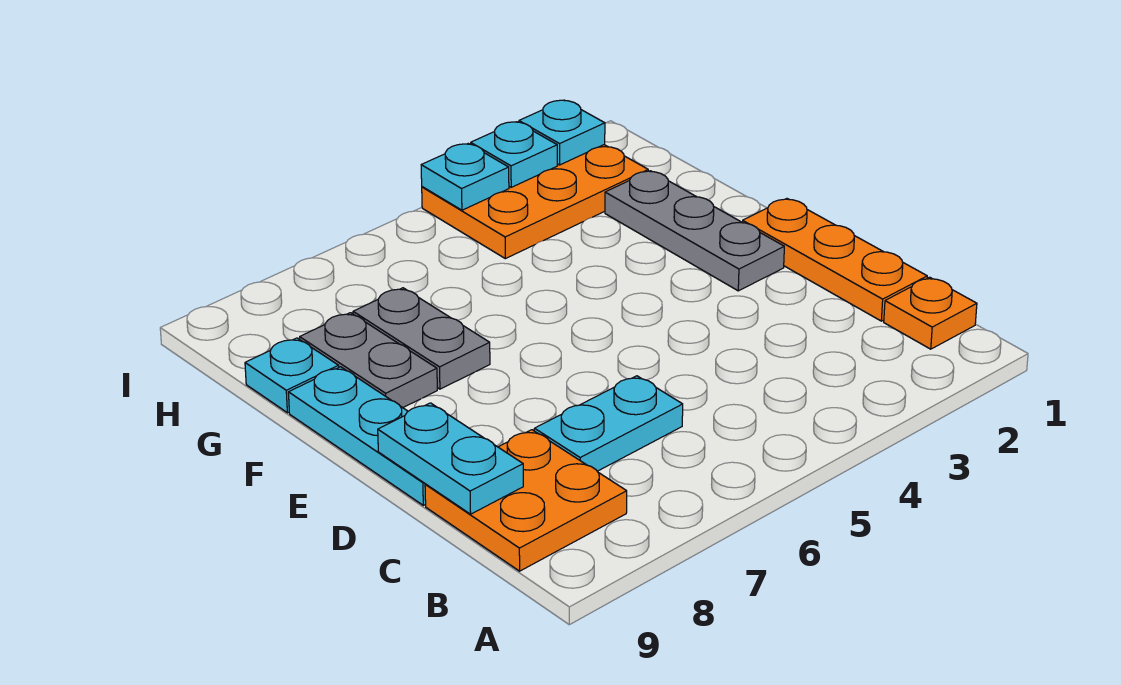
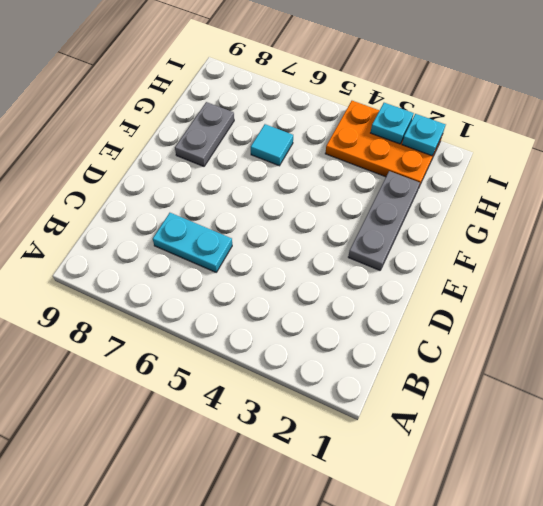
cyan 1x1 tile [251,124,293,166] -> none
none -> orange 1x1 plate [884,277,977,349]
none -> orange 2x2 plate [425,430,627,571]
none -> orange 1x3 plate [742,199,927,321]

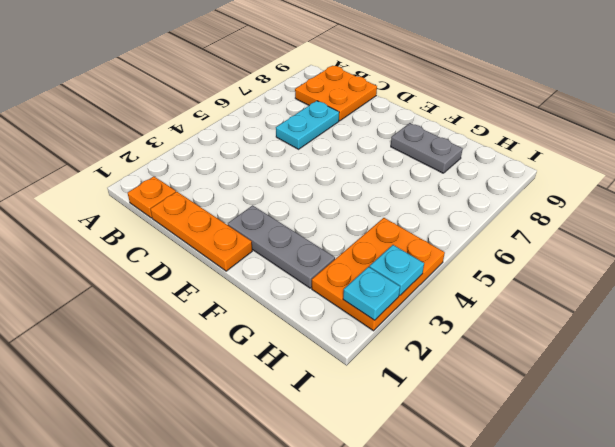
none -> cyan 1x3 plate [288,367,426,505]
none -> grey 1x2 plate [353,288,490,389]
none -> cyan 1x1 plate [245,338,339,413]

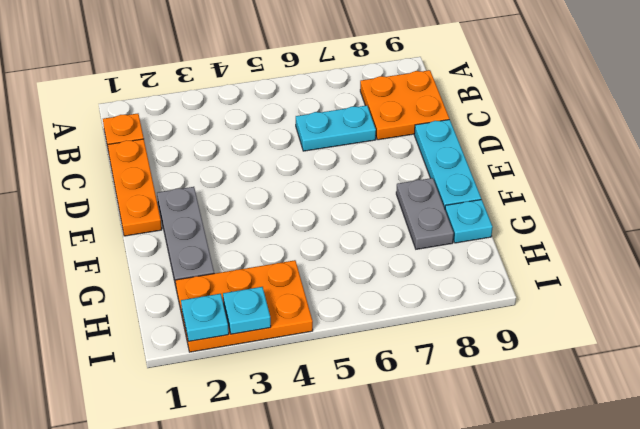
none -> grey 1x2 plate [353,288,490,389]
none -> cyan 1x2 plate [378,403,523,514]
none -> cyan 1x1 plate [421,144,509,210]

